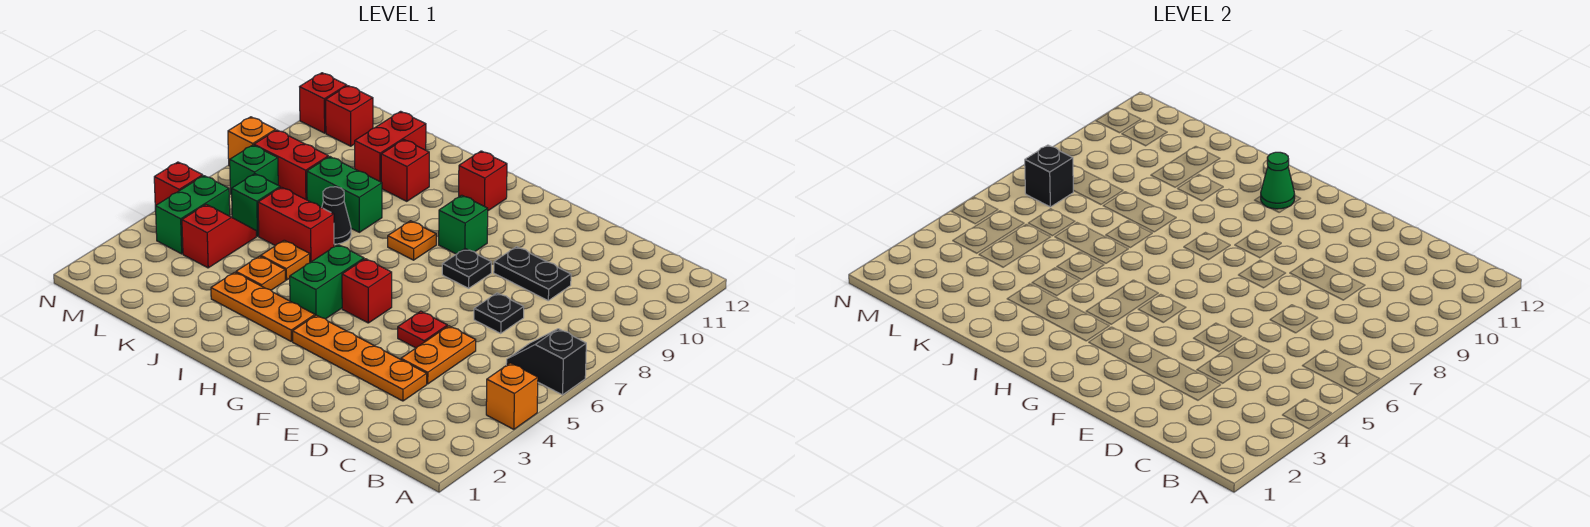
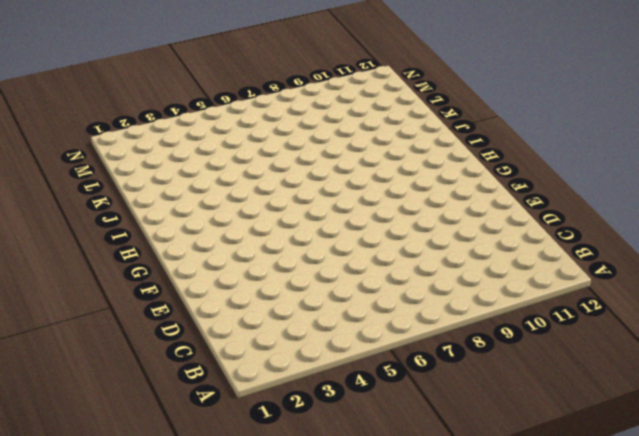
none -> orange 1x1 brick [486,363,538,429]
none -> black 1x2 slope [506,329,586,395]
none -> orange 1x4 plate [293,315,427,401]
none -> orange 1x2 plate [401,326,476,384]

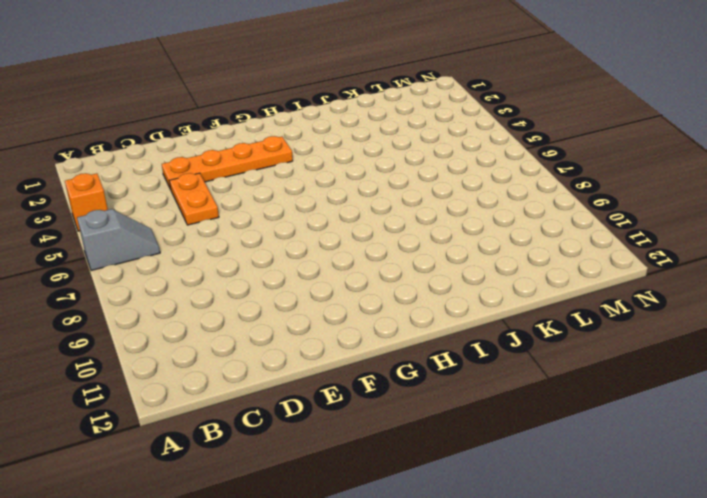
grey 1x2 slope [77,209,160,271] -> black 1x2 slope [506,329,586,395]
none -> black 1x1 plate [474,293,524,333]
none -> black 1x2 plate [494,247,571,301]
none -> red 1x1 plate [398,311,447,348]
none -> black 1x1 plate [442,249,491,288]

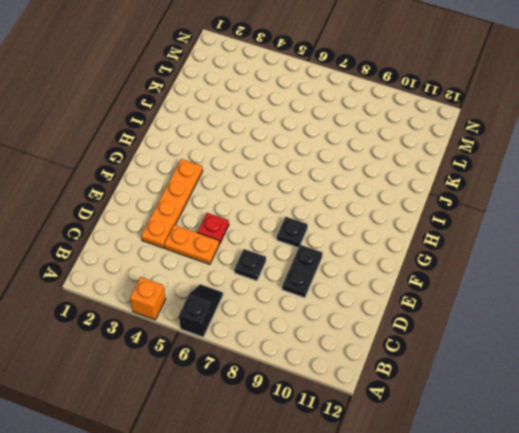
none -> red 1x1 brick [342,259,392,323]
none -> green 1x1 brick [439,195,488,254]
none -> orange 1x3 plate [211,272,315,341]
none -> green 1x2 brick [290,245,364,319]

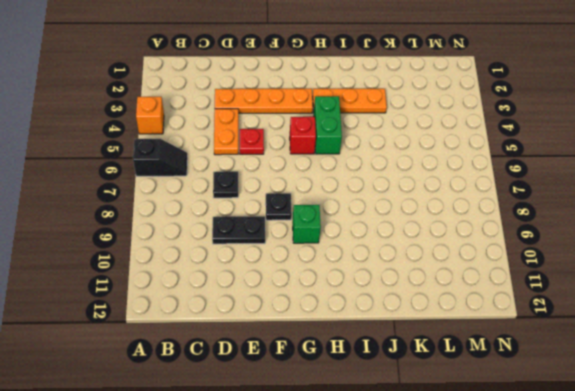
none -> orange 1x1 plate [388,221,436,260]
none -> red 1x1 brick [459,151,507,211]
none -> orange 1x1 plate [236,256,285,290]
none -> orange 1x1 plate [261,240,310,280]

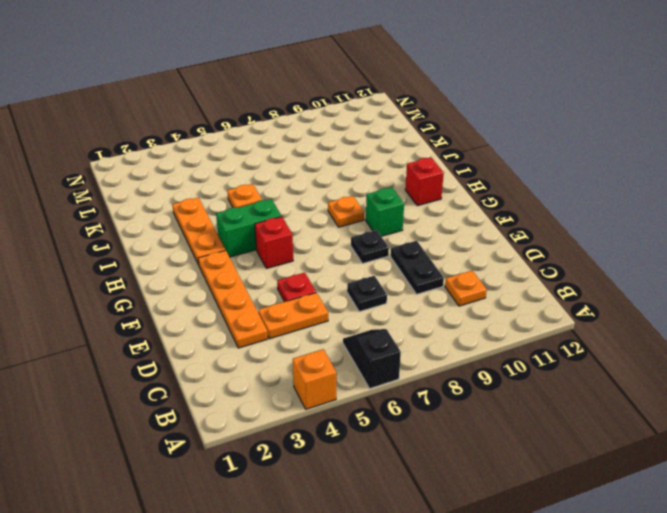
orange 1x1 plate [445,271,487,306] -> orange 1x1 plate moved to [236,256,285,290]
none -> red 1x2 brick [258,187,334,262]
none -> black 1x1 cone [322,187,351,244]
none -> green 1x2 brick [307,157,382,232]
none -> red 1x1 brick [381,140,429,201]

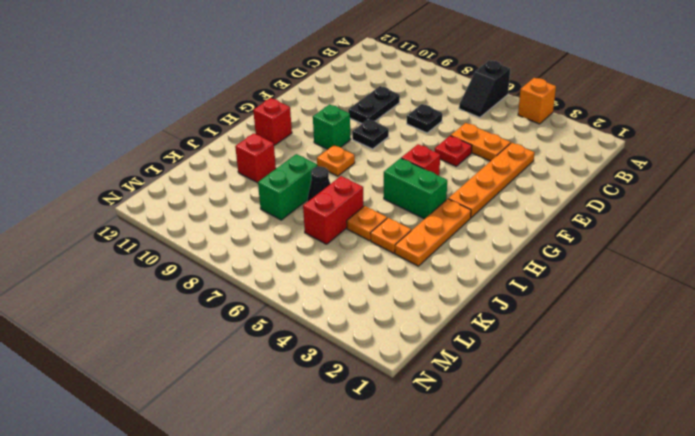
none -> red 1x2 brick [355,111,426,182]
none -> red 1x2 slope [182,204,256,268]
none -> green 1x1 brick [232,174,280,236]
none -> red 1x2 brick [254,130,328,200]

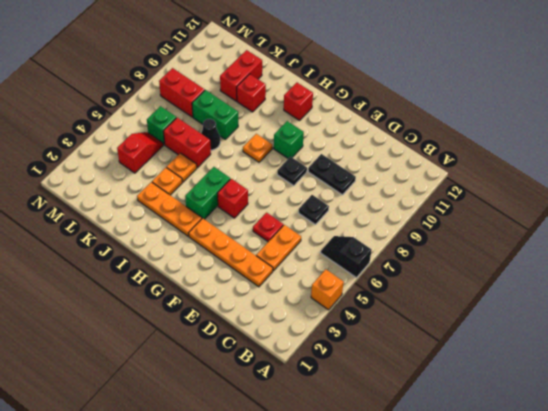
none -> green 1x2 brick [156,176,230,254]
none -> green 1x1 brick [230,145,278,195]
none -> red 1x1 brick [326,86,373,146]
none -> red 1x1 brick [154,162,203,211]

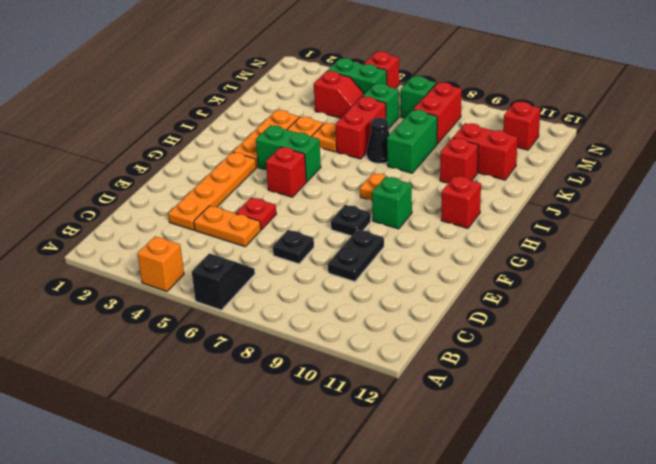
none -> orange 1x1 brick [228,117,276,166]
none -> red 1x1 brick [300,73,347,133]
none -> green 1x1 cone [1261,152,1295,209]
none -> black 1x1 brick [1025,145,1073,207]

